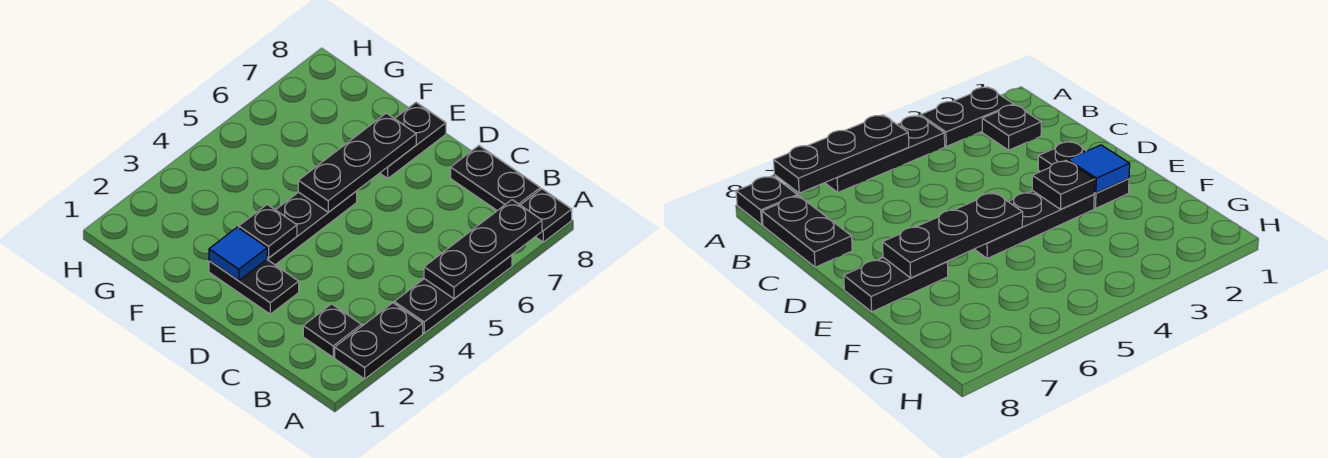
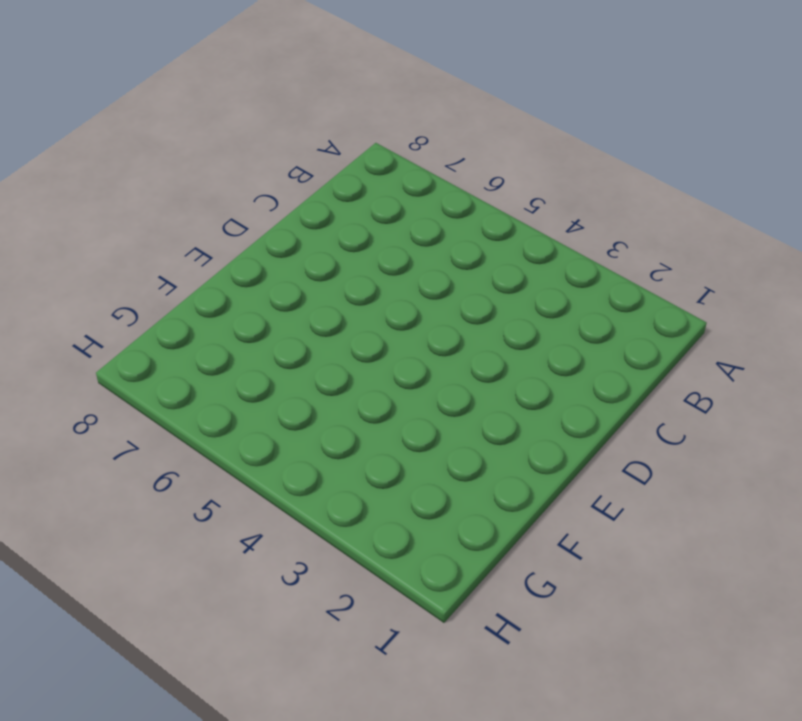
none -> black 1x2 plate [335,303,423,379]
none -> black 1x3 plate [394,255,512,333]
none -> black 1x1 plate [521,189,572,242]

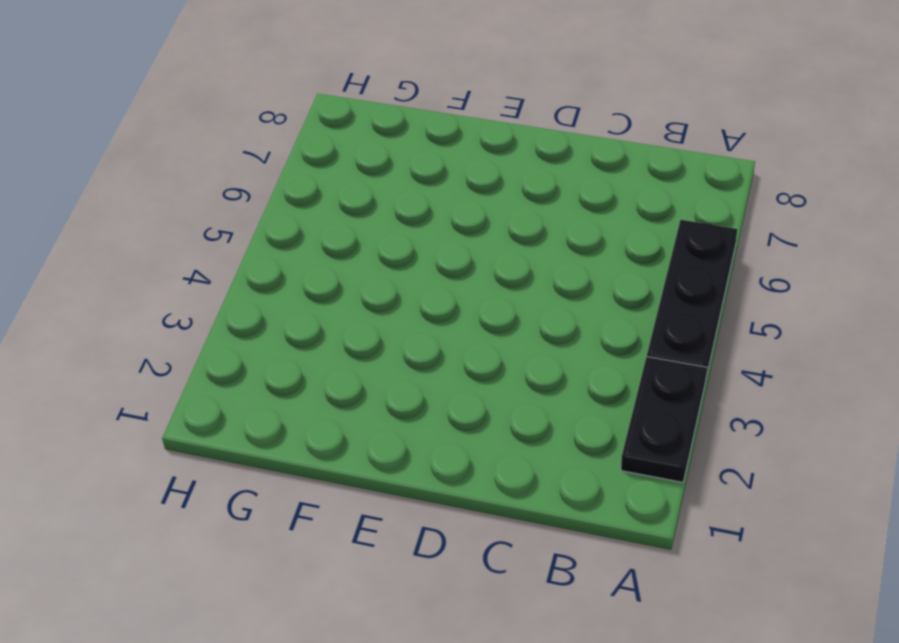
none -> black 1x1 plate [521,189,572,242]
none -> black 1x1 plate [303,304,362,357]
none -> black 1x2 plate [451,146,540,211]

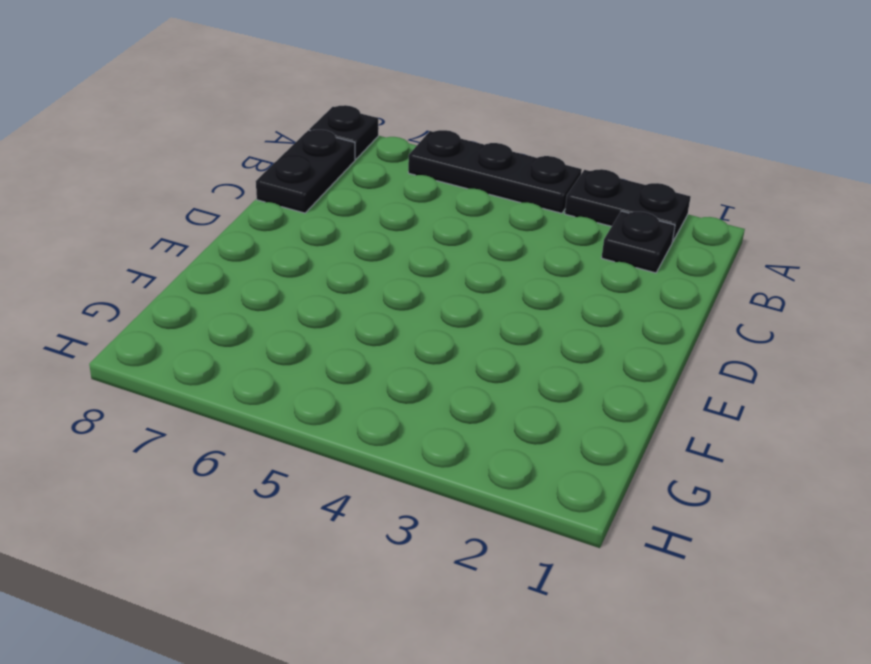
none -> black 1x2 plate [209,260,299,314]
none -> black 1x3 plate [267,191,357,265]
none -> black 1x2 plate [380,102,446,178]

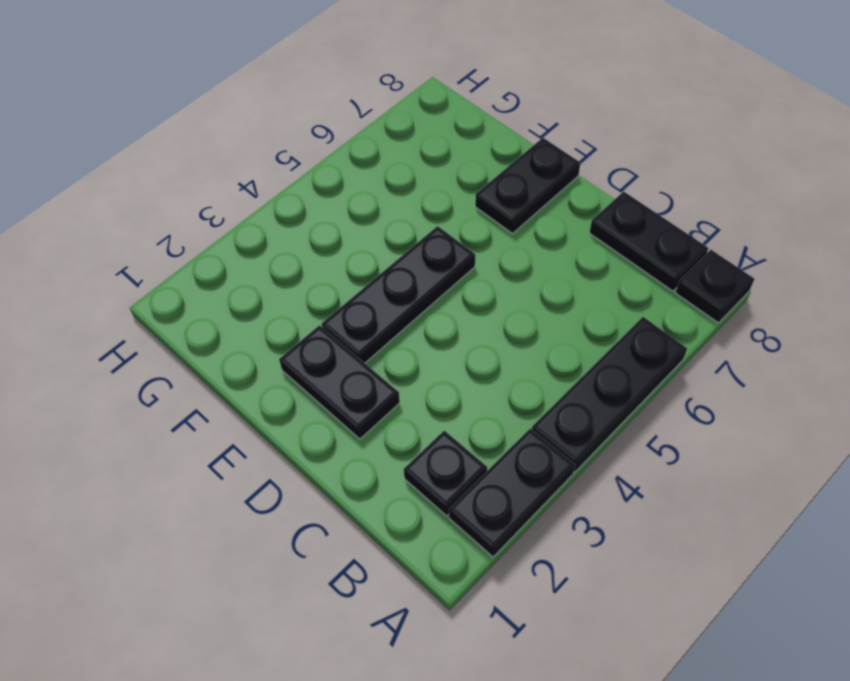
none -> black 1x3 plate [424,200,542,299]
none -> blue 1x1 tile [209,227,267,281]
none -> black 1x1 plate [239,205,297,258]

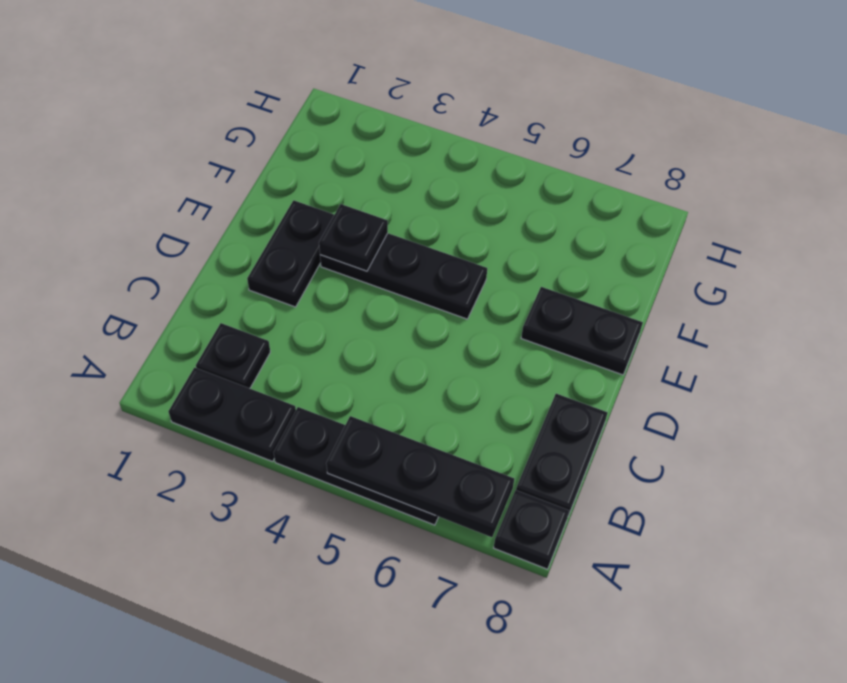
none -> blue 1x1 tile [209,227,267,281]
none -> black 1x3 plate [298,113,416,212]

